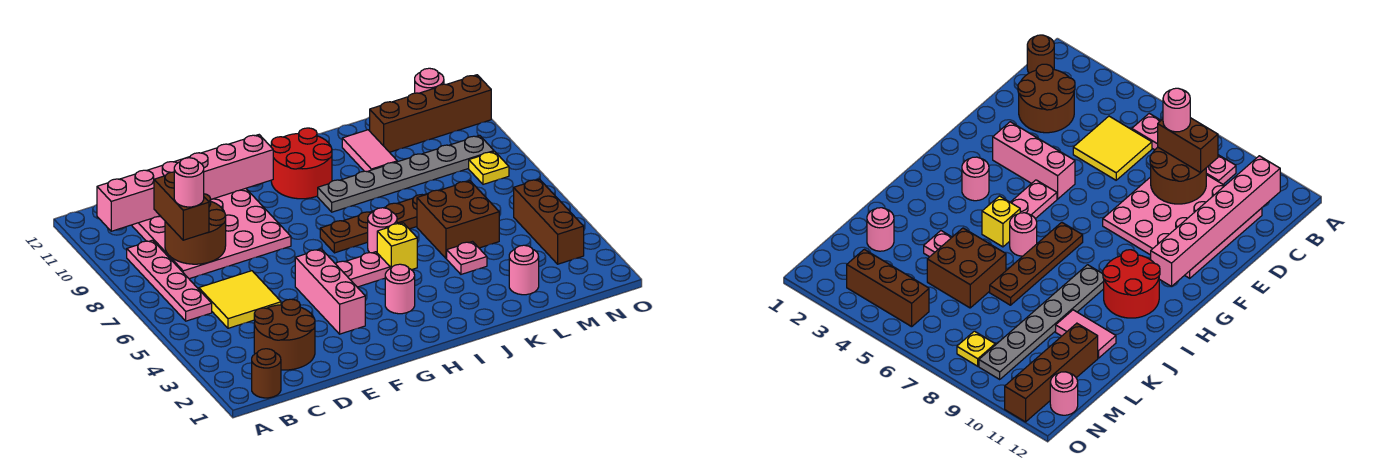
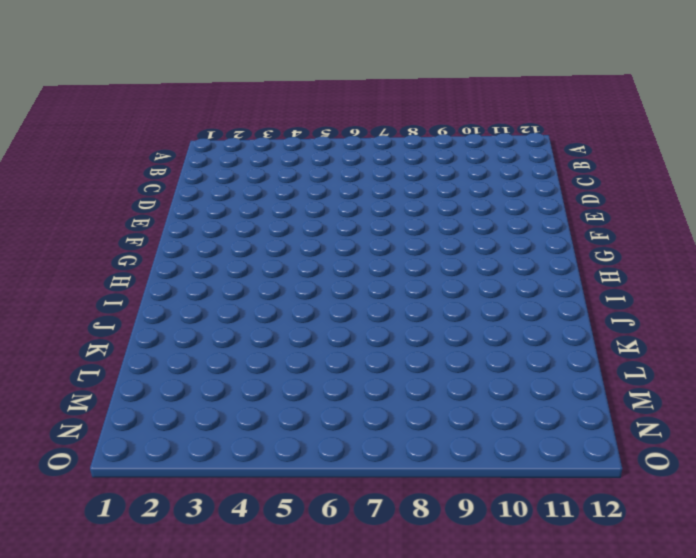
none -> brown 1x1 round brick [252,349,281,398]
none -> pink 1x4 plate [127,240,212,321]
none -> brown 2x2 round brick [254,299,315,370]

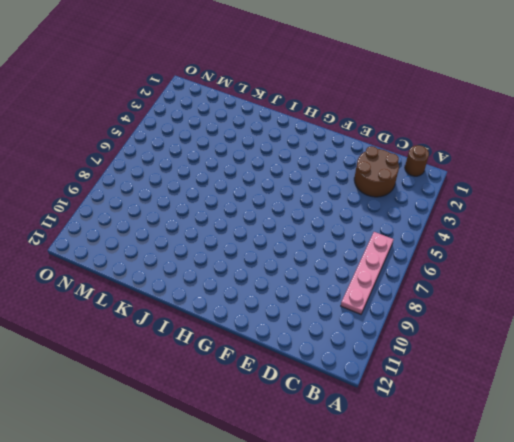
none -> yellow 2x2 tile [199,271,281,328]
none -> pink 4x4 plate [132,188,291,279]
none -> pink 1x3 brick [295,249,365,334]

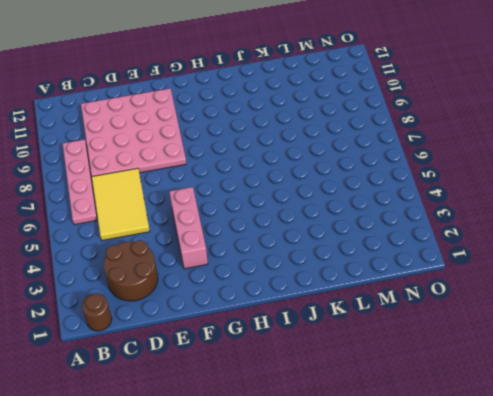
yellow 2x3 tile [92,168,150,241] -> yellow 2x2 tile [199,271,281,328]
none -> pink 1x2 plate [336,252,390,287]
none -> pink 1x1 round brick [385,264,415,314]
none -> brown 1x4 plate [320,194,427,253]

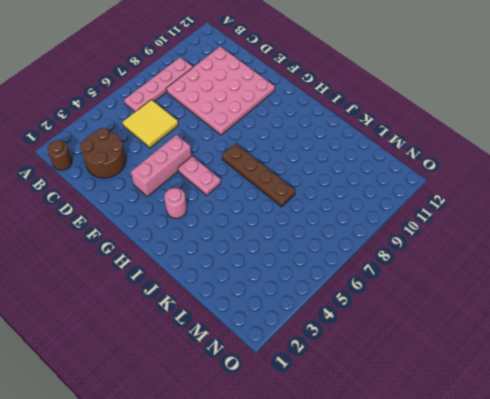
none -> red 2x2 round brick [271,128,332,199]
none -> yellow 1x1 brick [377,223,417,270]
none -> pink 1x1 round brick [368,208,397,253]

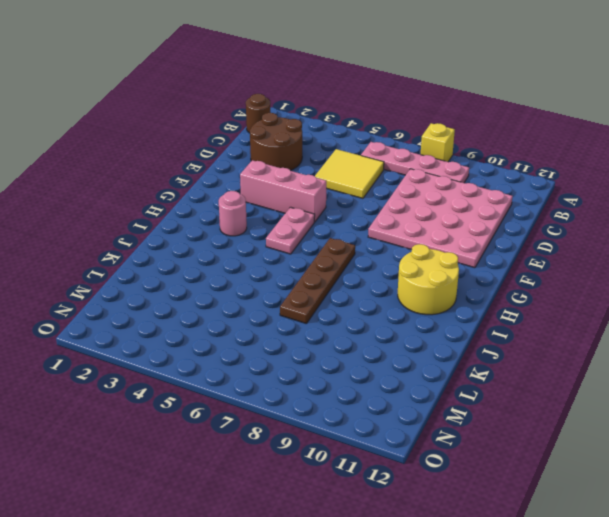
yellow 1x1 brick [421,123,455,162] -> yellow 1x1 brick moved to [377,223,417,270]
yellow 2x2 round brick [398,244,459,315] -> red 2x2 round brick [271,128,332,199]
none -> pink 1x1 round brick [368,208,397,253]
none -> grey 1x6 plate [318,136,494,212]
none -> pink 1x1 plate [447,242,487,274]

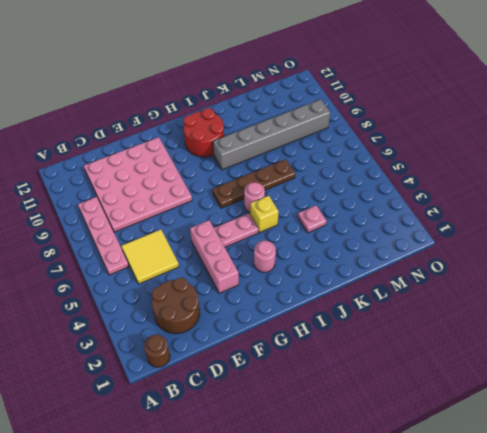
grey 1x6 brick [213,99,330,170] -> grey 1x6 plate [318,136,494,212]
none -> brown 2x2 brick [417,181,499,259]
none -> pink 1x2 tile [342,130,397,172]
none -> pink 1x1 round brick [509,245,539,295]

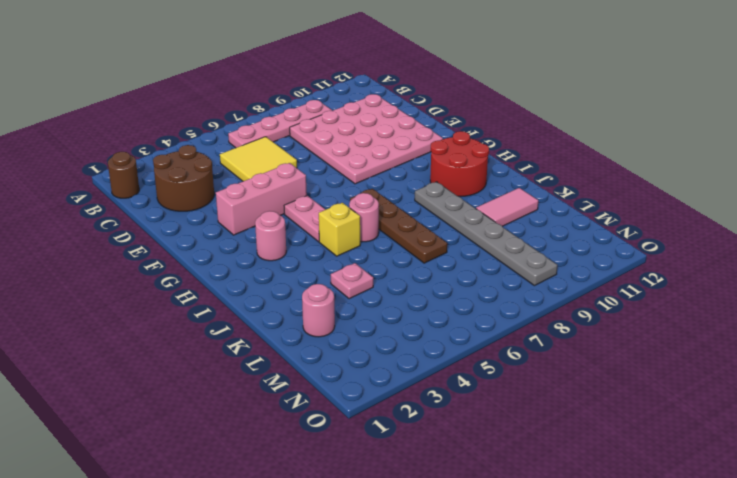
none -> brown 2x2 brick [417,181,499,259]
none -> brown 1x4 brick [370,75,491,152]
none -> brown 1x3 brick [514,179,584,264]

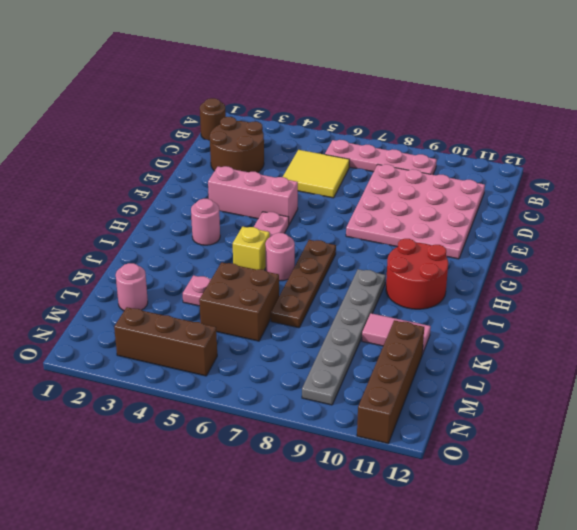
none -> yellow 1x1 plate [469,151,509,184]
none -> pink 1x1 round brick [415,68,444,93]
none -> pink 1x6 brick [97,135,273,231]

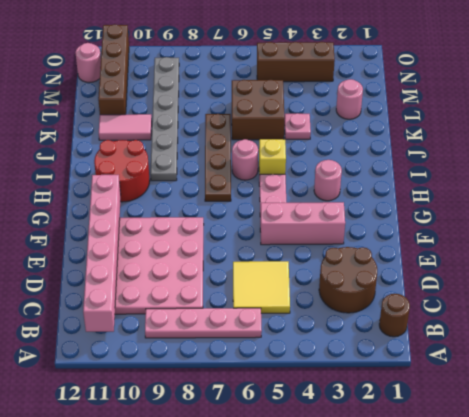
none -> yellow 1x1 plate [469,151,509,184]
none -> brown 2x2 round brick [165,194,226,264]
none -> brown 1x2 brick [154,172,209,240]

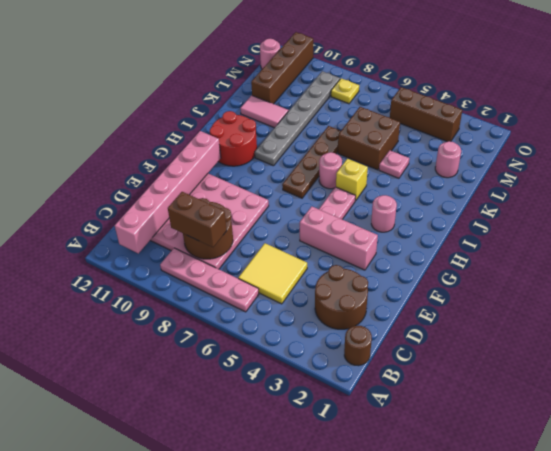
none -> pink 1x1 round brick [174,158,204,207]

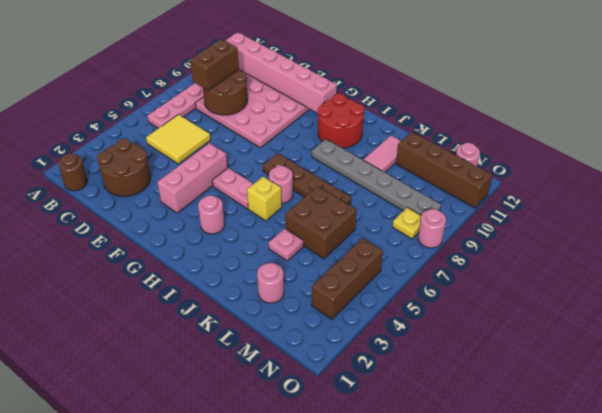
pink 1x1 round brick [418,209,446,248] -> pink 1x1 round brick moved to [174,158,204,207]

